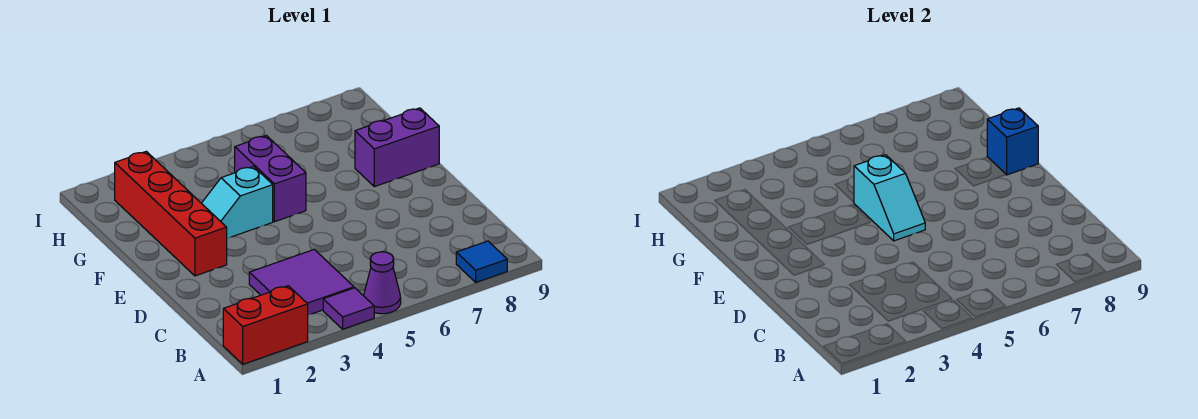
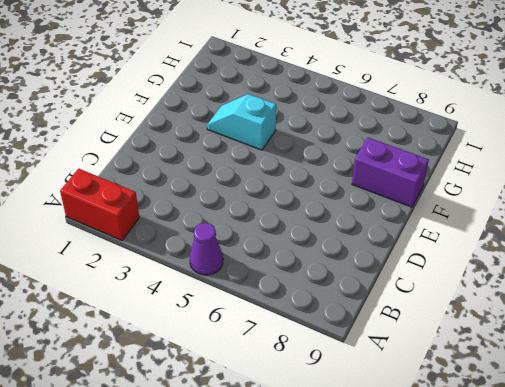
none -> purple 1x1 tile [323,288,374,329]
none -> blue 1x1 tile [456,241,507,282]

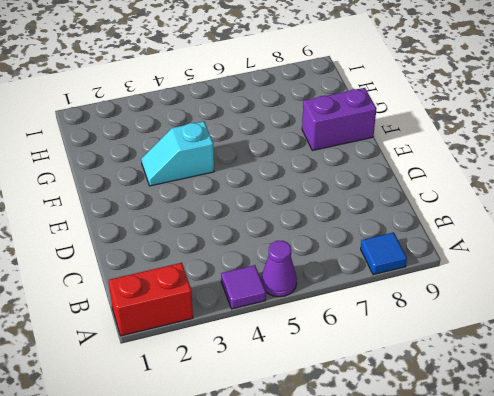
none -> purple 2x2 tile [249,249,354,315]
none -> red 1x4 brick [115,151,227,276]

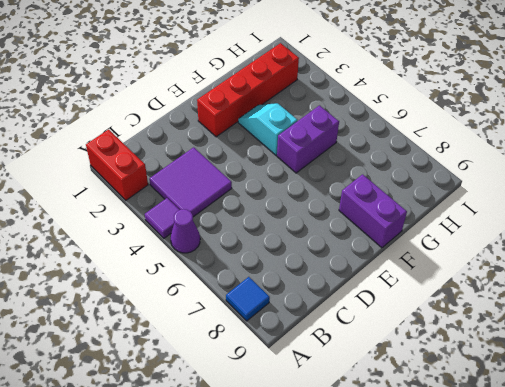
none -> cyan 1x2 slope [854,155,925,241]
none -> blue 1x1 brick [987,108,1038,175]

